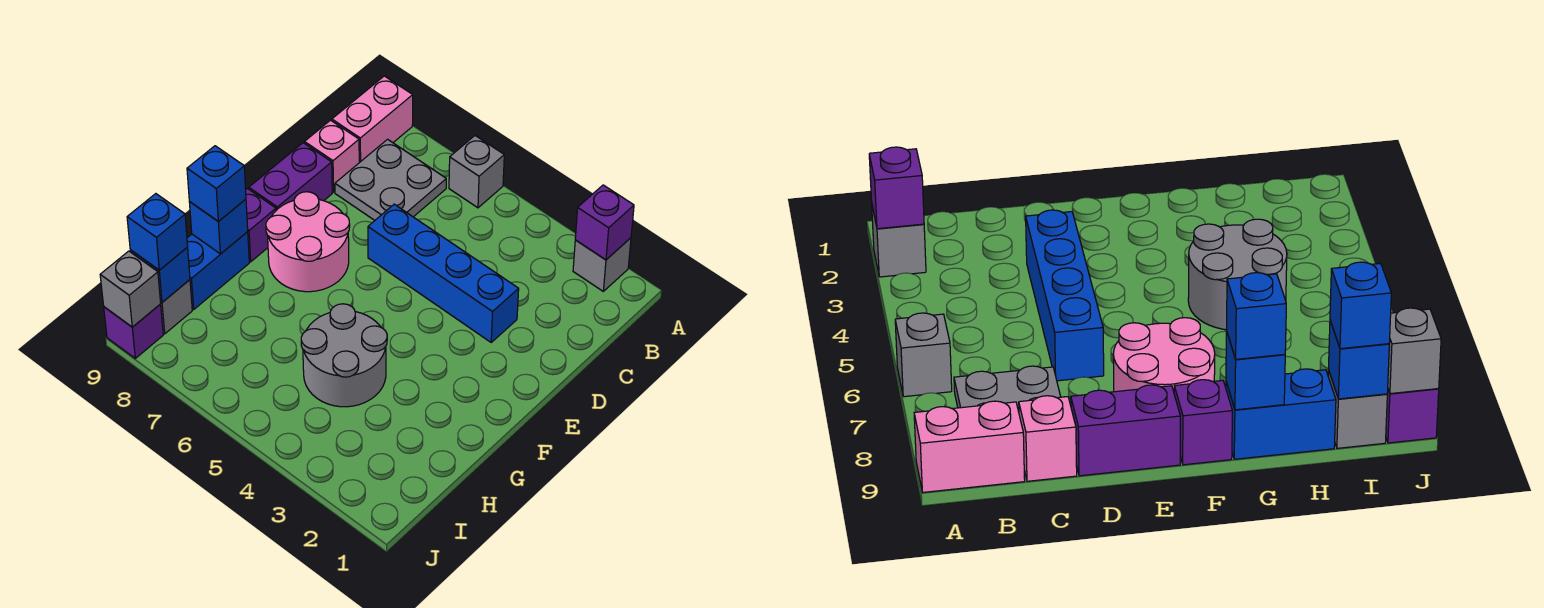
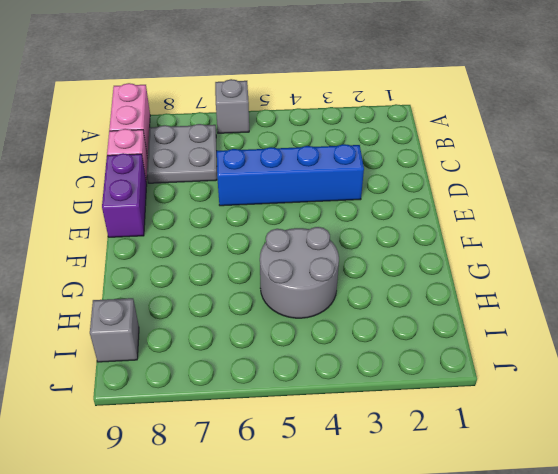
none -> grey 1x1 brick [573,238,631,291]
none -> pink 2x2 round brick [266,192,350,292]
none -> purple 1x1 brick [246,189,276,262]

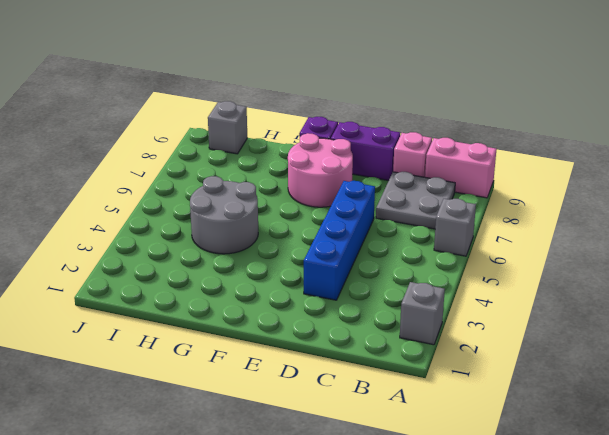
none -> blue 1x2 brick [187,232,249,309]
none -> purple 1x1 brick [104,304,163,358]
none -> purple 1x1 brick [575,185,634,260]

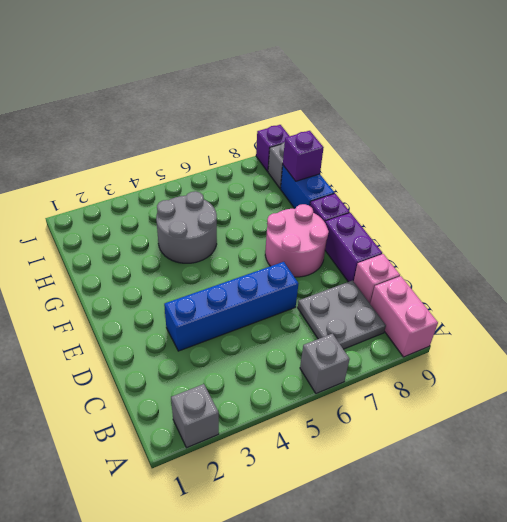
purple 1x1 brick [283,131,324,181] -> purple 1x1 brick moved to [575,185,634,260]
none -> blue 1x1 brick [189,199,248,254]
none -> blue 1x1 brick [130,247,190,302]
none -> grey 1x1 brick [100,251,161,327]

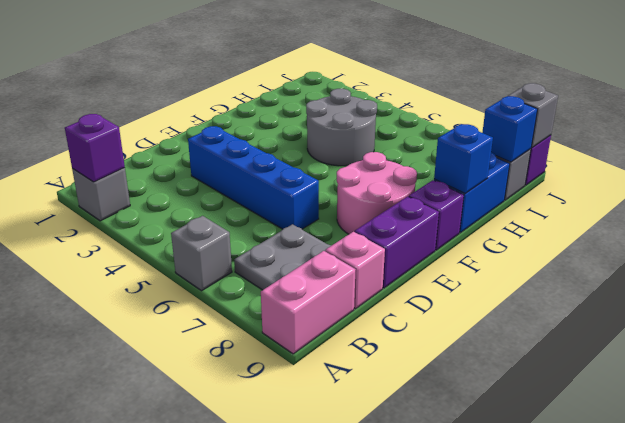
none -> blue 1x1 brick [187,146,246,222]
none -> blue 1x1 brick [127,194,188,270]

